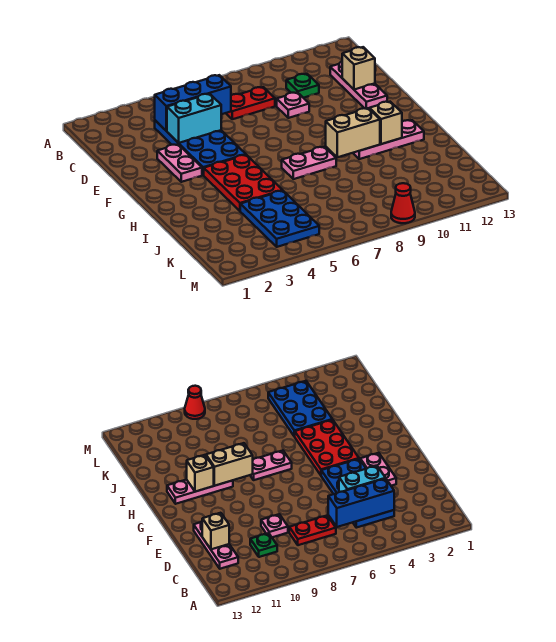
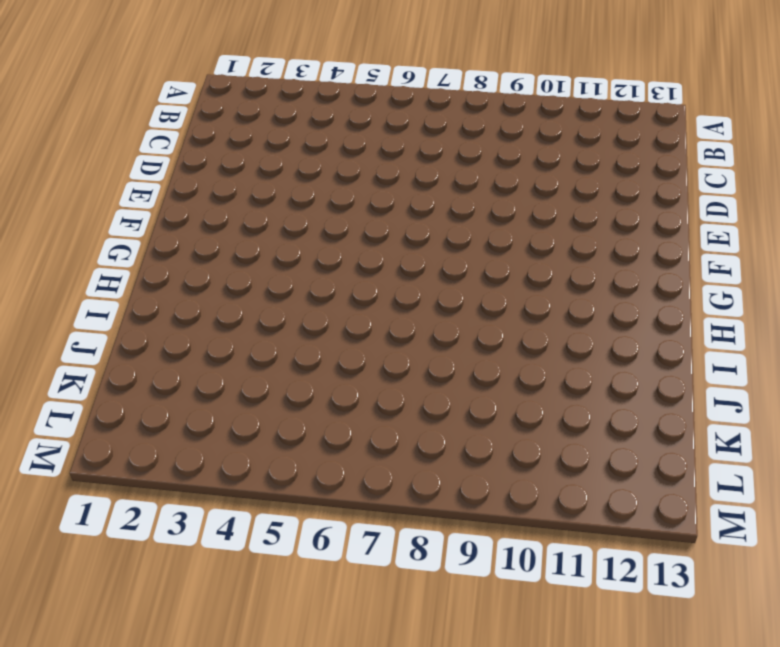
none -> blue 2x4 plate [155,120,246,175]
none -> red 1x2 plate [226,87,275,119]
none -> green 1x1 plate [286,74,319,98]

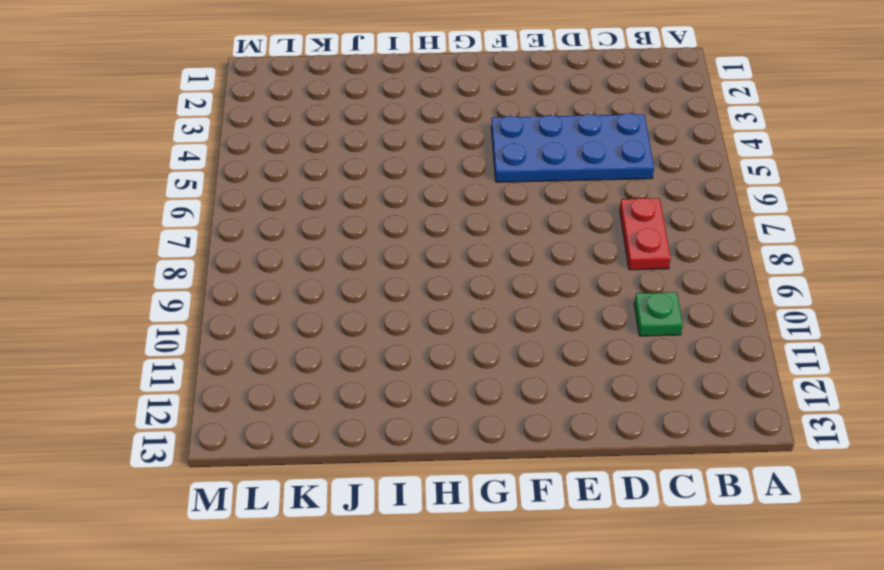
none -> pink 1x3 plate [330,62,387,109]
none -> pink 1x1 plate [277,92,309,118]
none -> pink 1x2 plate [157,144,202,182]

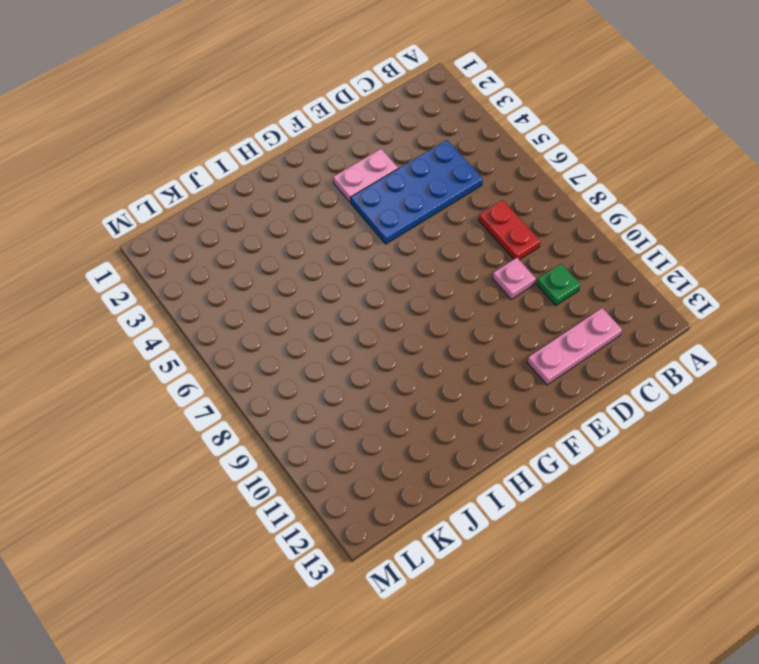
none -> red 2x3 plate [204,155,283,211]
none -> pink 1x2 plate [282,147,336,179]
none -> pink 1x3 plate [353,120,424,159]

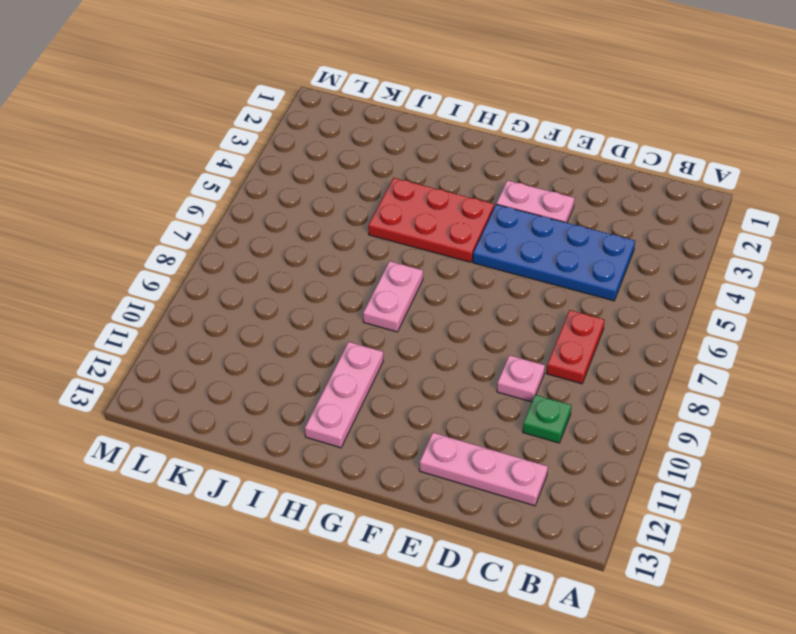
none -> blue 2x3 plate [240,191,319,247]
none -> red 1x1 cone [391,183,415,223]
none -> blue 1x3 brick [155,75,231,131]

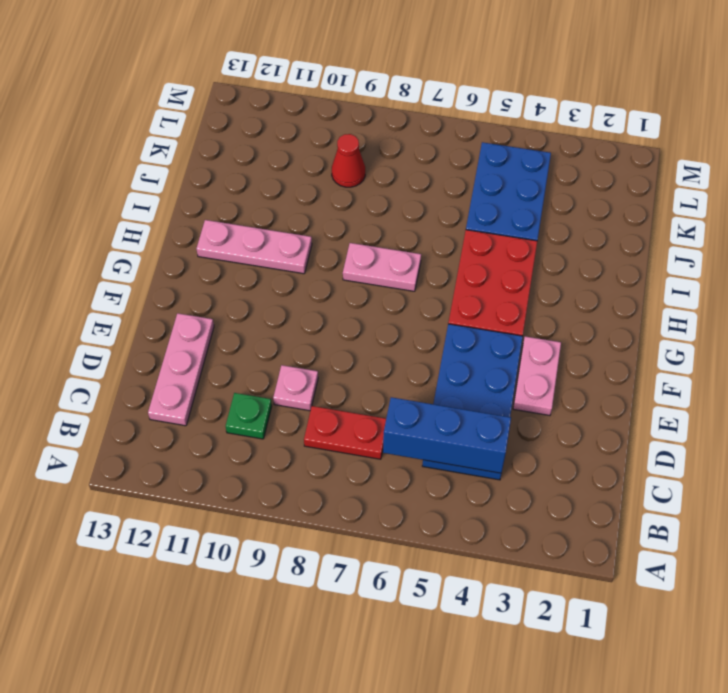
red 1x1 cone [332,134,365,187] -> red 1x1 cone moved to [391,183,415,223]
none -> cyan 1x2 brick [167,94,222,143]
none -> tan 1x1 brick [342,47,375,90]
none -> tan 1x2 brick [326,108,380,157]

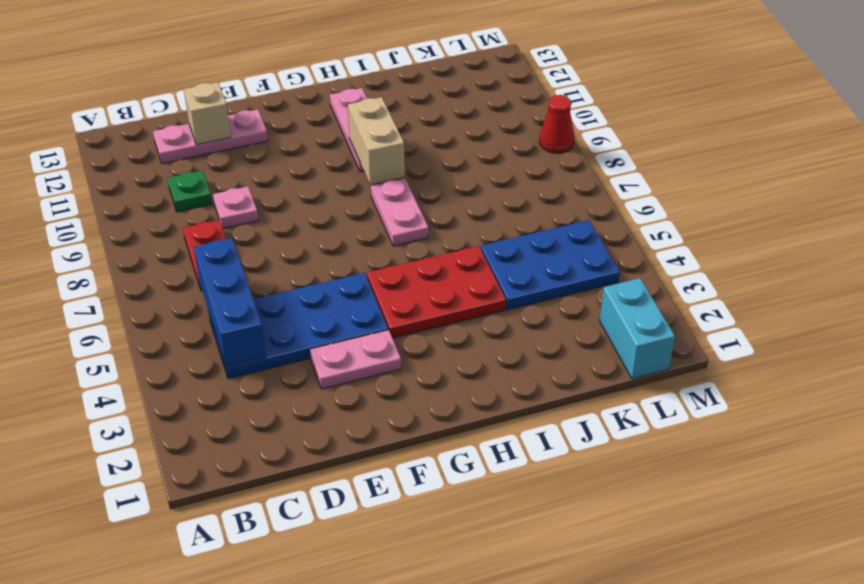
cyan 1x2 brick [599,278,675,379] -> cyan 1x2 brick moved to [167,94,222,143]
none -> tan 1x1 brick [369,102,402,144]

